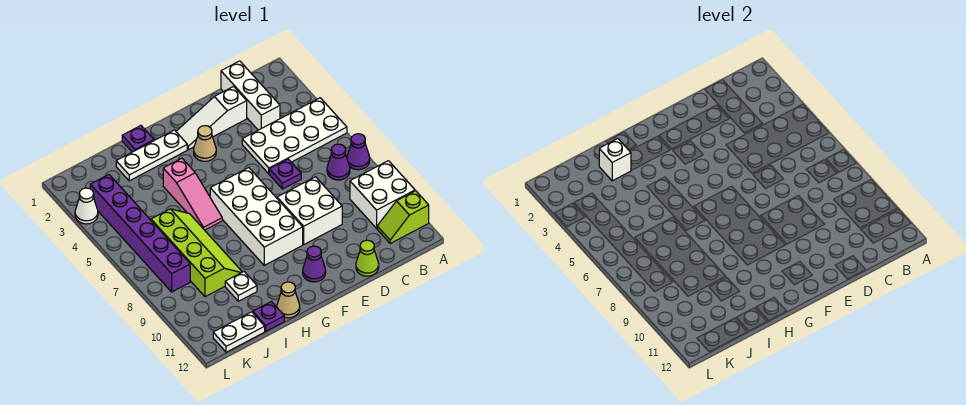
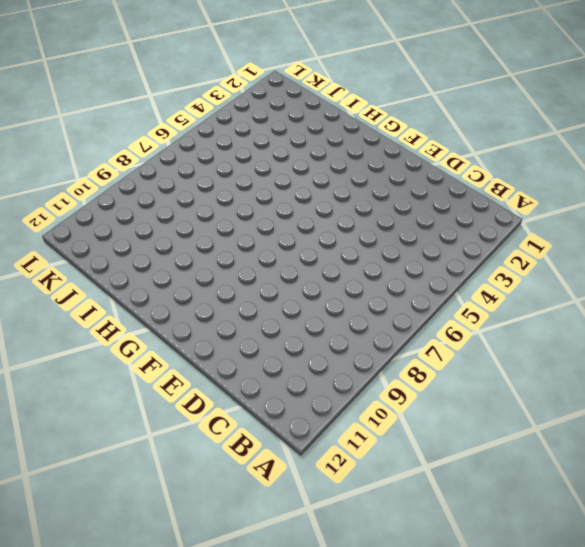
none -> white 2x4 plate [242,98,347,174]
none -> purple 1x1 cone [347,134,370,170]
none -> white 2x2 brick [350,161,415,228]

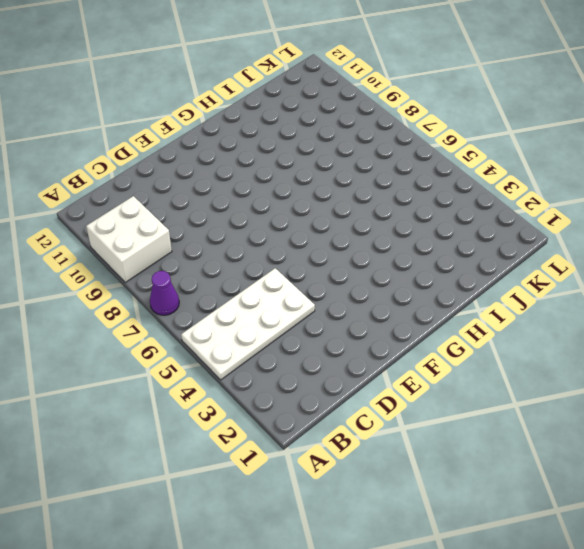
none -> lime 1x2 slope [377,191,429,243]
none -> purple 1x1 cone [327,144,350,180]
none -> white 1x3 brick [221,61,280,130]

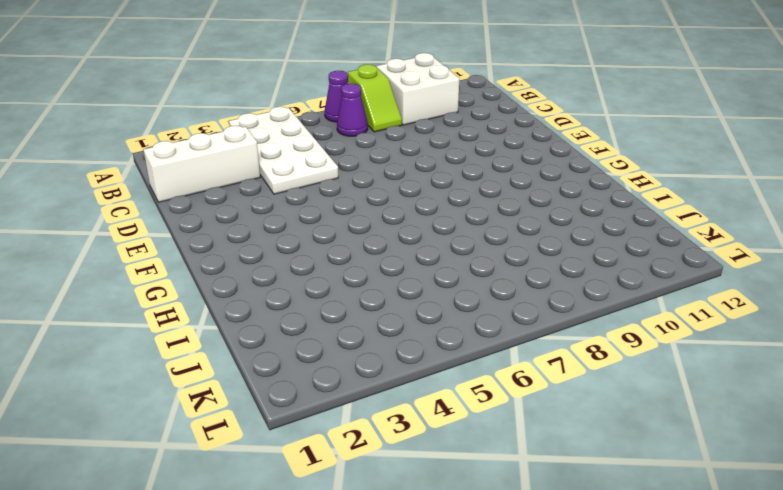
lime 1x2 slope [348,65,402,132] -> lime 1x2 slope moved to [377,191,429,243]
none -> white 1x3 slope [176,86,247,150]
none -> purple 1x1 plate [269,159,301,189]
none -> white 2x2 brick [277,177,342,244]

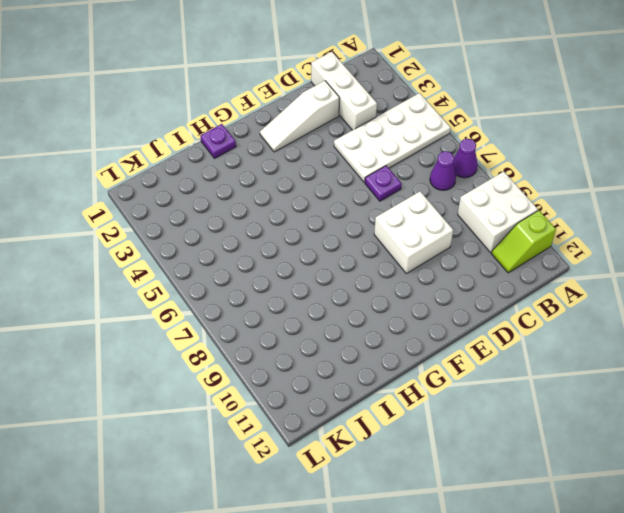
none -> lime 1x1 cone [356,240,379,276]
none -> tan 1x1 cone [194,126,216,161]
none -> white 2x4 brick [210,168,303,265]

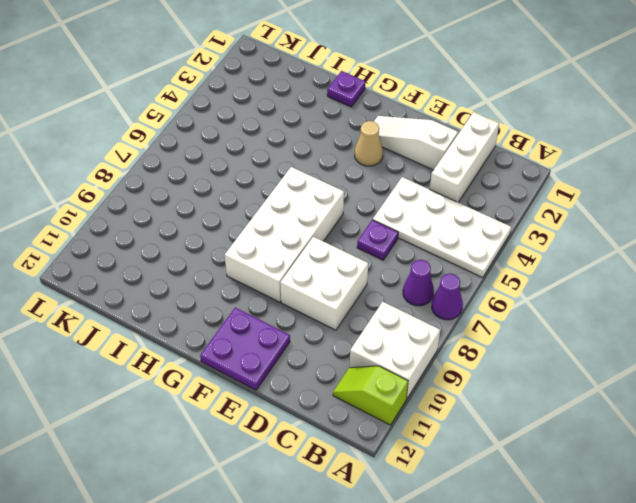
purple 2x2 plate [200,308,290,390] -> purple 1x1 cone [303,246,326,282]
none -> lime 1x1 cone [356,240,379,276]
none -> white 1x3 plate [116,130,187,181]
none -> pink 1x3 slope [163,158,222,230]

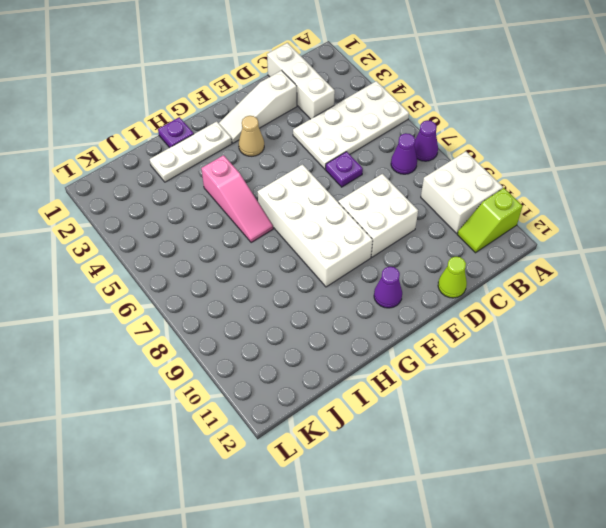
none -> tan 1x1 cone [277,282,300,318]
none -> lime 2x4 slope [151,209,242,297]
none -> white 1x1 plate [225,272,257,301]

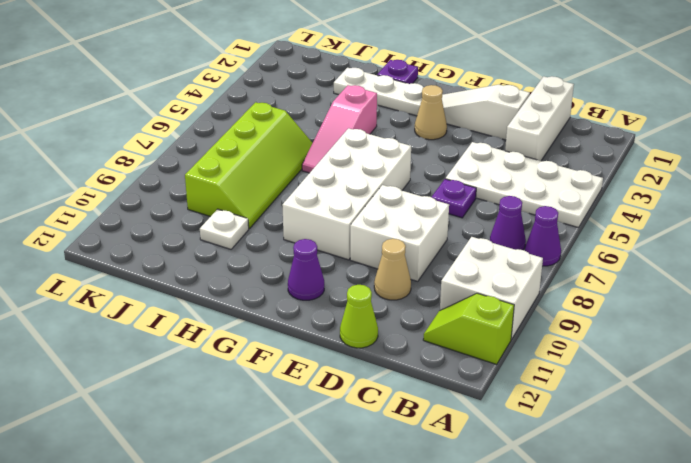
tan 1x1 cone [374,239,411,300] -> tan 1x1 cone moved to [277,282,300,318]
none -> purple 1x1 plate [253,302,284,331]
none -> white 1x2 plate [213,312,265,352]
none -> purple 1x6 brick [90,175,190,292]

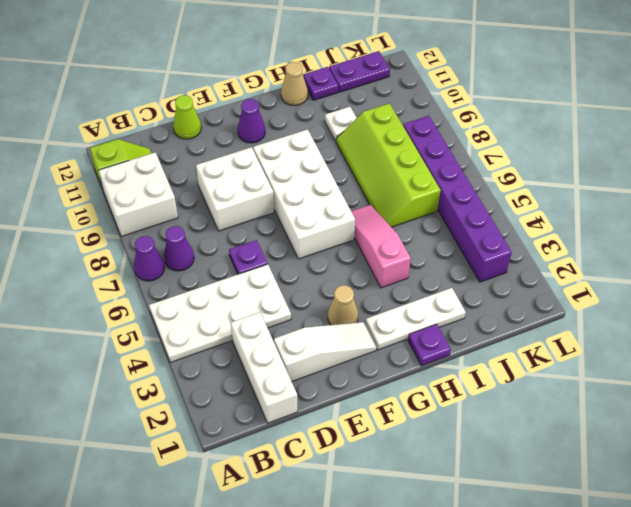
purple 1x2 plate [329,51,390,92] -> white 1x2 plate [213,312,265,352]
none -> white 1x1 cone [75,188,98,224]
none -> white 1x1 brick [599,139,631,181]

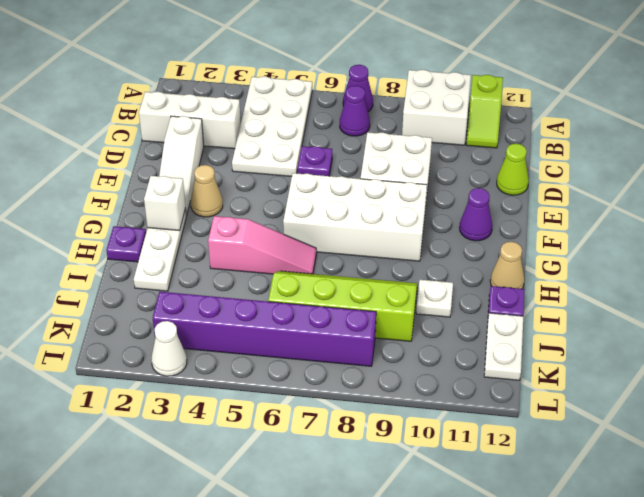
white 1x1 brick [144,176,186,231] -> white 1x1 brick moved to [599,139,631,181]

